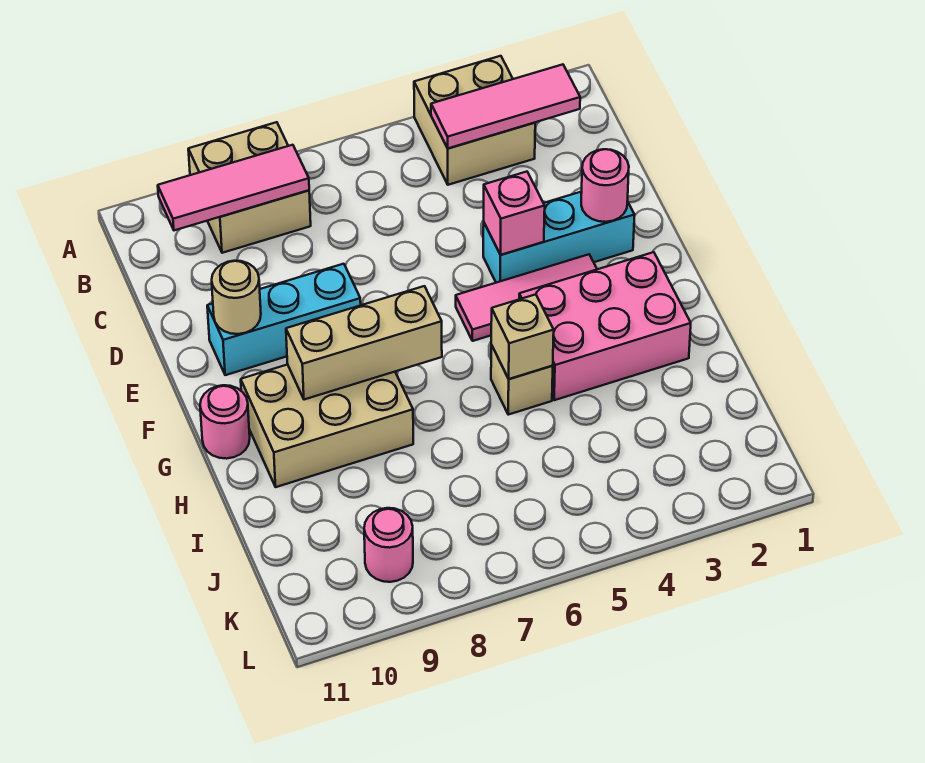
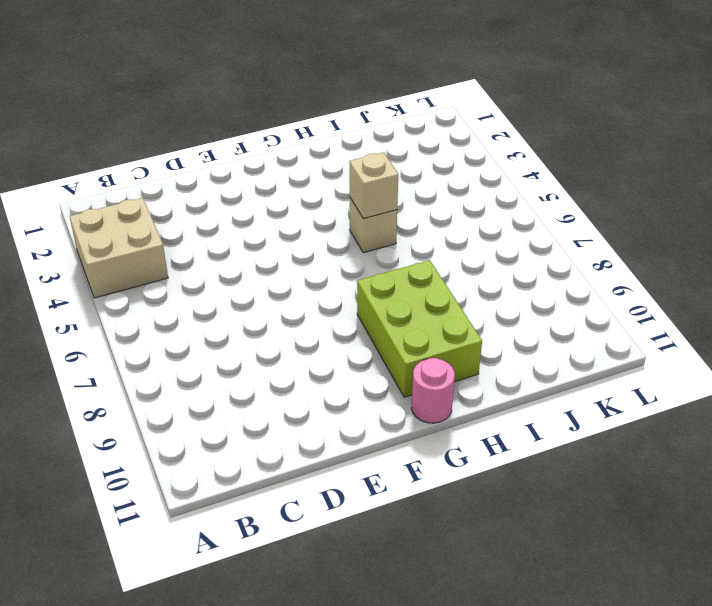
lime 2x3 brick [357,260,482,397] -> tan 2x3 brick [241,365,413,487]
none -> tan 2x2 brick [188,122,311,253]
none -> cyan 1x3 brick [483,192,634,283]
none -> cyan 1x3 brick [207,264,361,375]

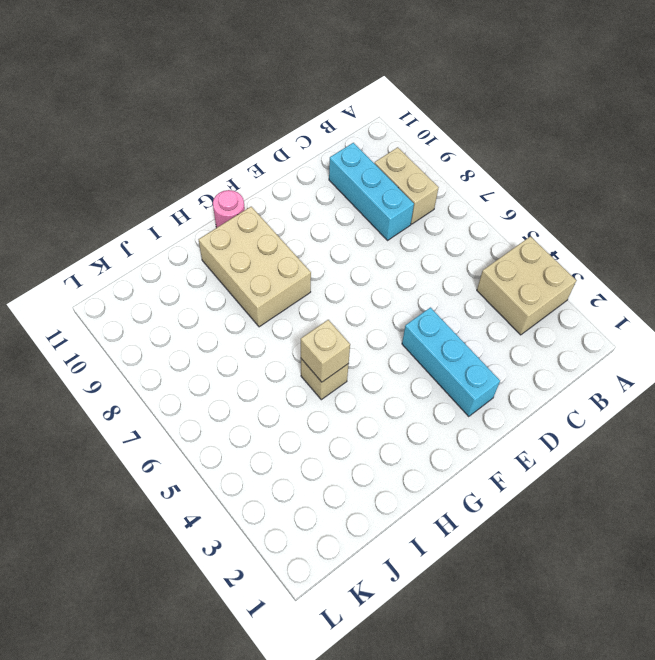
tan 1x2 brick [374,147,439,224] -> tan 2x2 brick [188,122,311,253]
cyan 1x3 brick [329,143,414,240] -> cyan 1x3 brick moved to [207,264,361,375]
none -> pink 1x3 tile [456,254,597,341]
none -> pink 2x3 brick [519,252,691,400]
none -> pink 1x1 round brick [364,508,413,582]

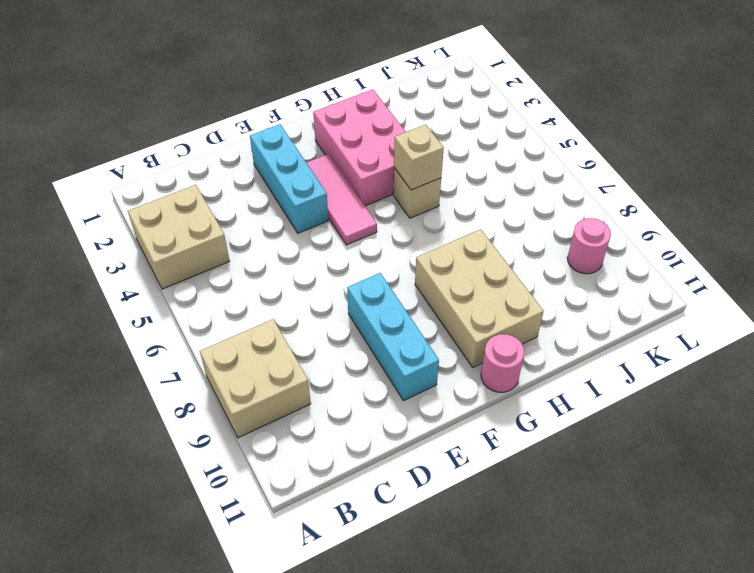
none -> pink 1x3 tile [431,64,580,148]
none -> pink 1x3 tile [158,145,309,230]
none -> pink 1x1 round brick [581,149,629,222]

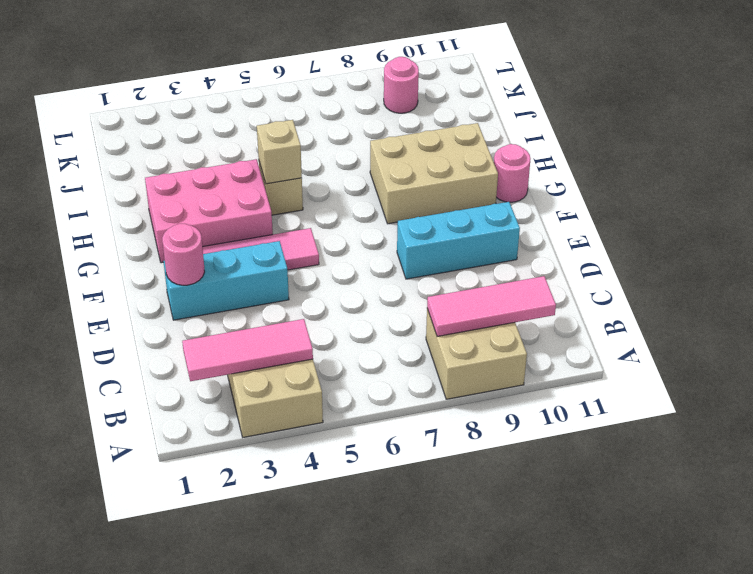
none -> pink 1x1 brick [484,172,545,255]
none -> tan 1x1 round brick [212,261,261,334]
none -> tan 1x3 brick [286,286,442,400]

